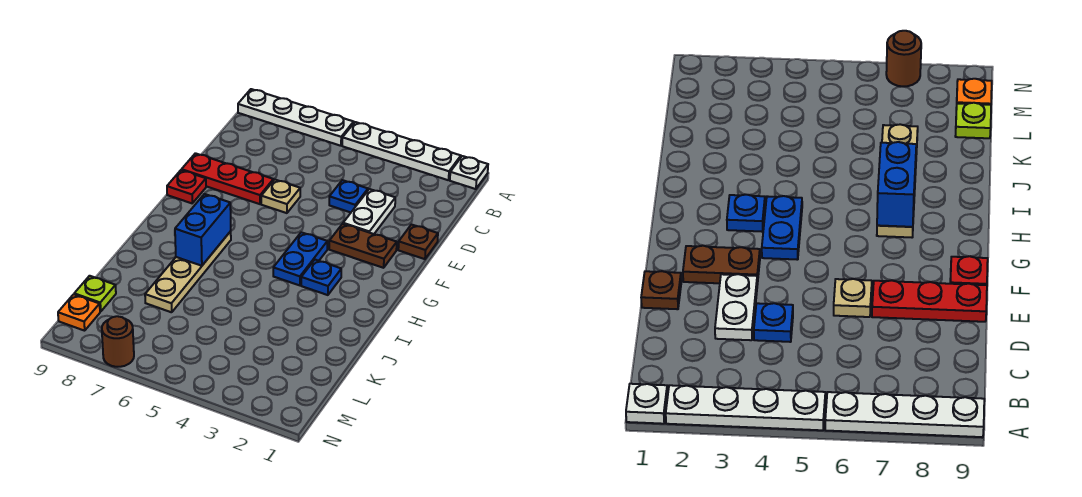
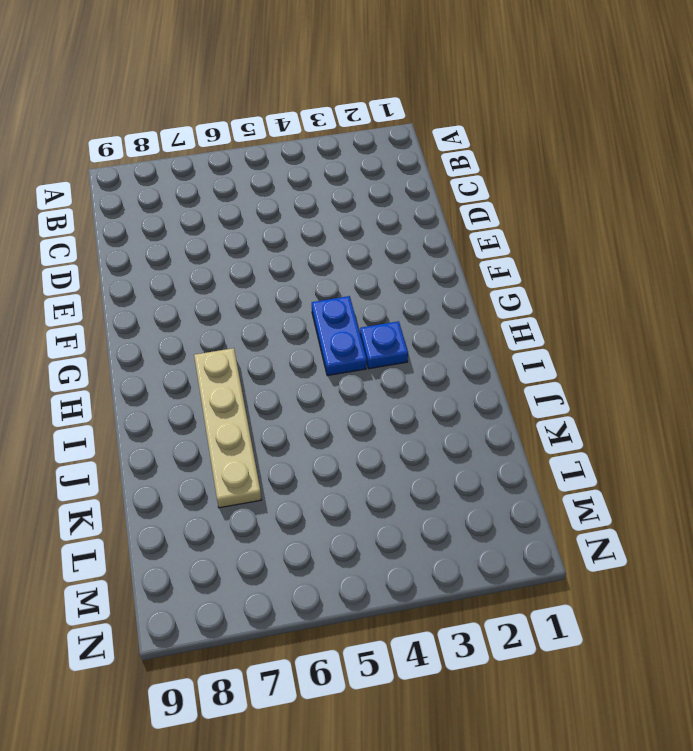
none -> white 1x1 plate [450,156,488,189]
none -> white 1x4 plate [342,122,461,180]
none -> white 1x4 plate [238,89,354,146]

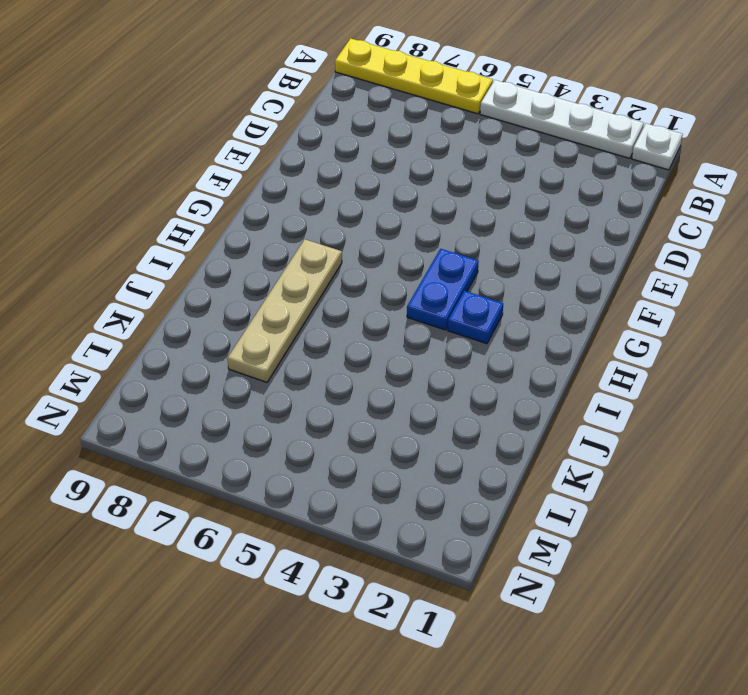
yellow 1x4 plate [335,38,493,114] -> white 1x4 plate [238,89,354,146]
none -> white 1x2 plate [343,189,395,234]
none -> blue 1x1 plate [329,180,368,212]
none -> brown 1x1 plate [398,225,438,259]

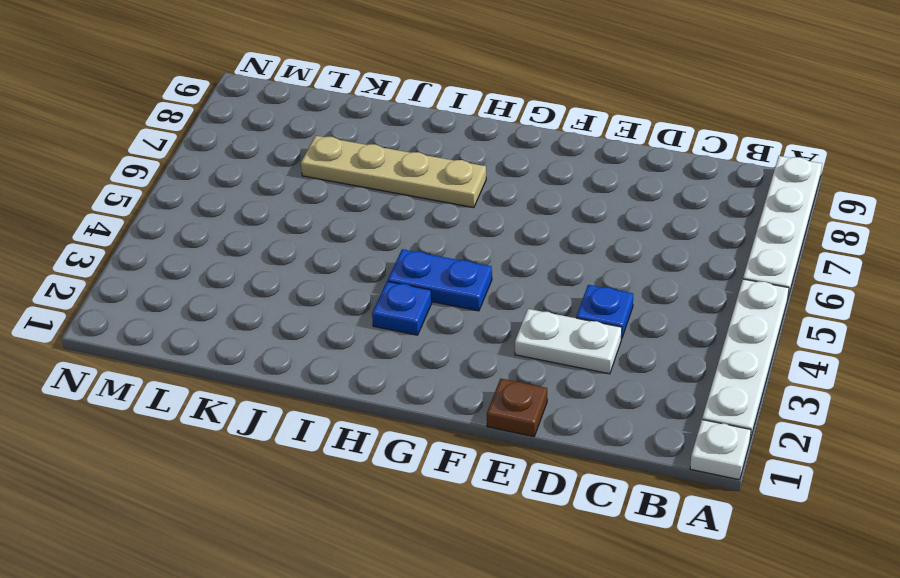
none -> tan 1x1 plate [261,180,300,213]
none -> red 1x3 plate [182,153,273,204]
none -> brown 1x2 plate [329,224,397,268]

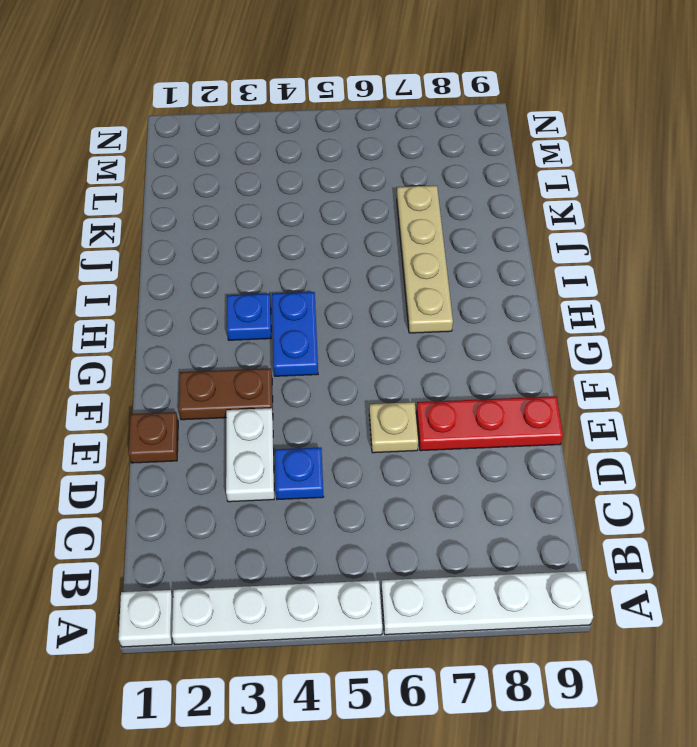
none -> red 1x1 plate [167,170,206,203]
none -> lime 1x1 plate [74,276,116,312]
none -> orange 1x1 plate [58,294,100,331]

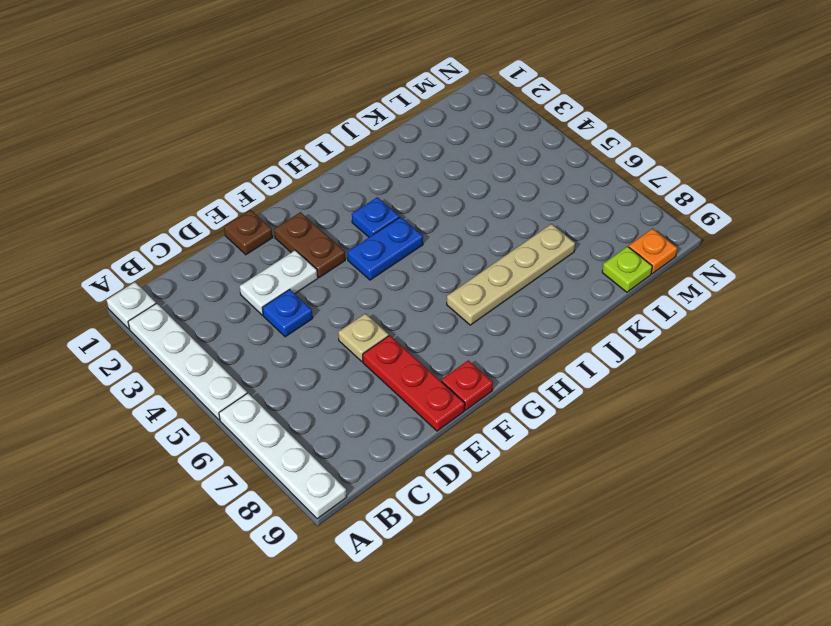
none -> brown 1x1 round brick [102,316,134,367]
none -> blue 1x2 brick [175,194,231,266]

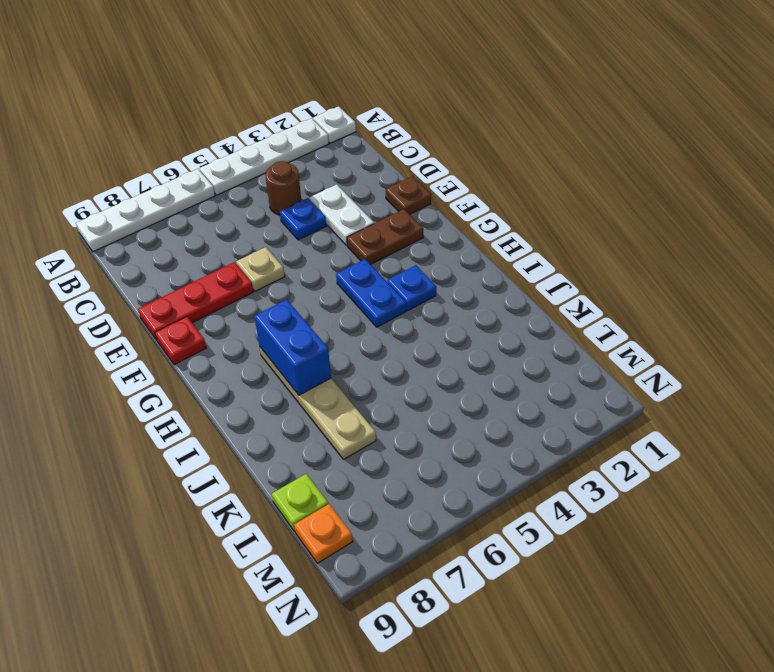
brown 1x1 round brick [265,161,301,215] -> brown 1x1 round brick moved to [102,316,134,367]

